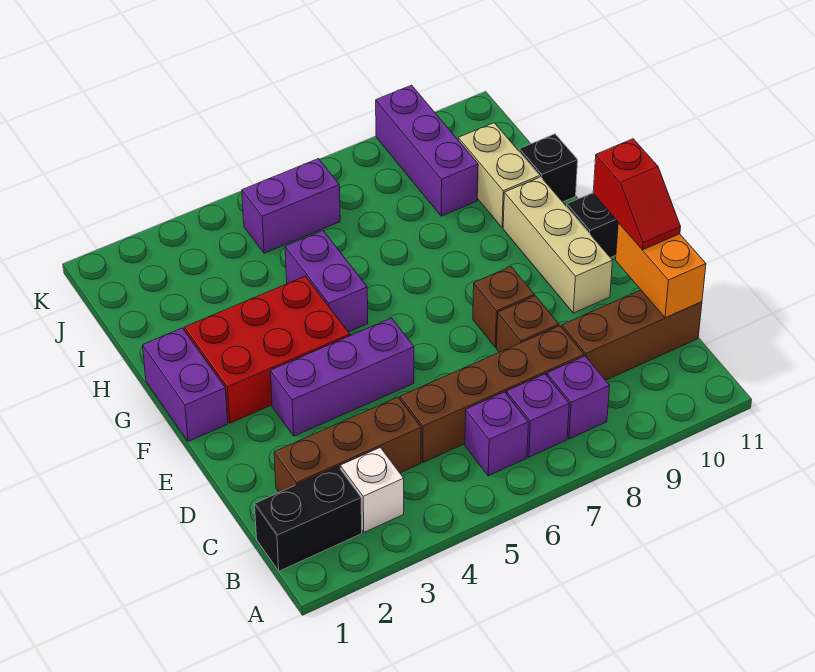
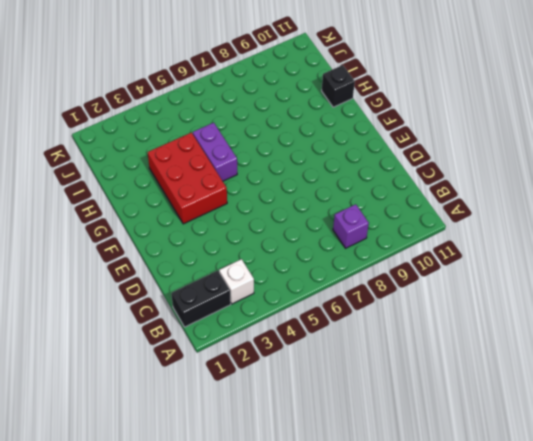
red 2x3 brick [148,133,227,224] -> red 2x3 brick turned to [184,276,350,423]
none -> purple 1x1 brick [465,392,528,476]
none -> purple 1x1 brick [506,374,569,457]
none -> brown 1x3 brick [274,397,421,492]

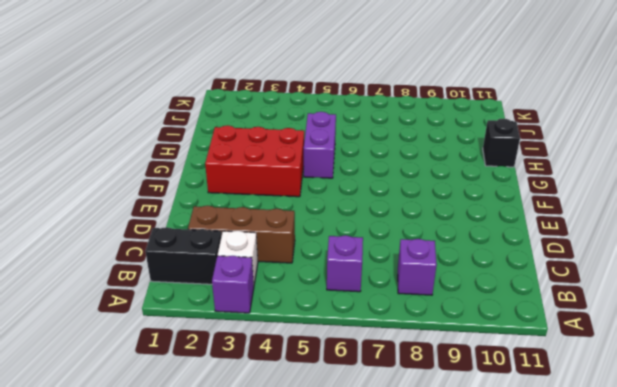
purple 1x1 brick [212,256,254,313] -> purple 1x1 brick moved to [506,374,569,457]
none -> brown 1x4 brick [400,326,584,462]
none -> brown 1x3 brick [562,290,702,380]
none -> brown 1x1 brick [497,296,559,352]

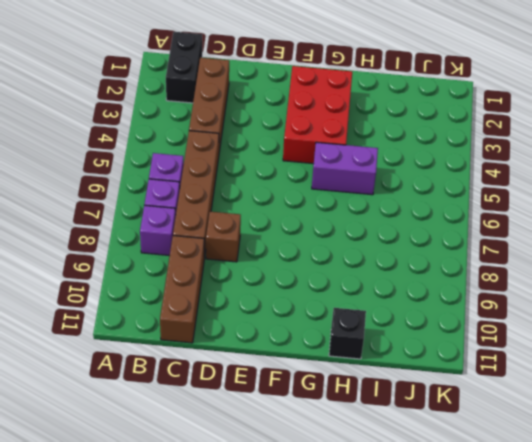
none -> white 1x1 brick [340,447,404,532]
none -> purple 1x3 brick [270,318,414,436]
none -> brown 1x1 brick [473,267,534,347]

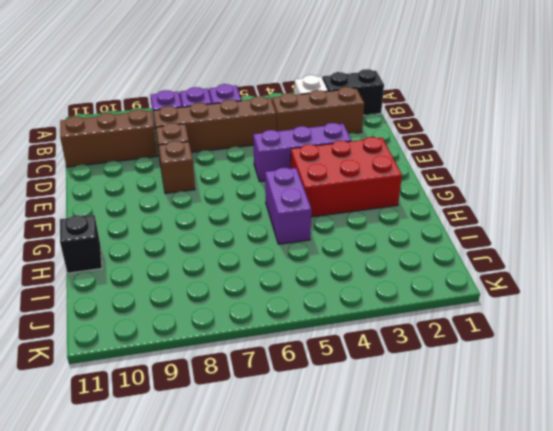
none -> tan 1x3 brick [503,177,612,313]
none -> purple 1x2 brick [143,328,228,441]
none -> black 1x1 brick [566,193,618,258]

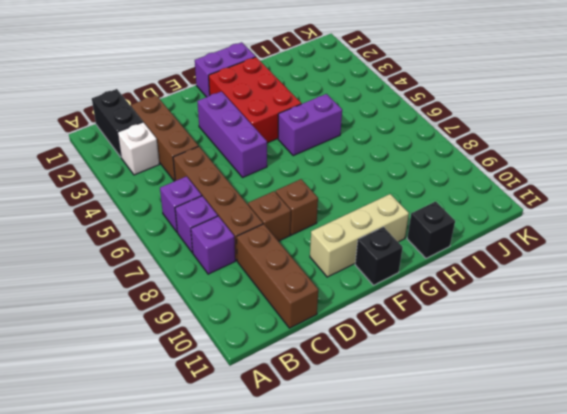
none -> tan 1x2 brick [458,123,540,228]
none -> purple 1x3 brick [376,85,478,216]
none -> purple 1x2 brick [242,159,340,253]

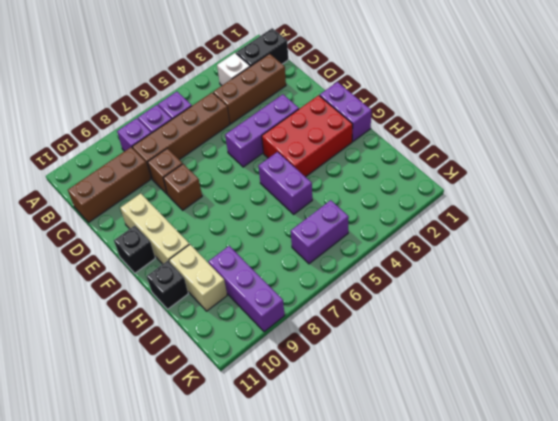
none -> orange 1x2 brick [616,223,706,318]
none -> red 1x2 slope [593,139,681,250]

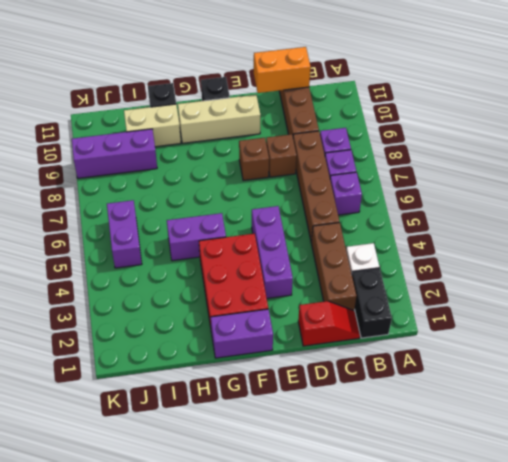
red 1x2 slope [298,301,360,346] -> red 1x2 slope moved to [593,139,681,250]

